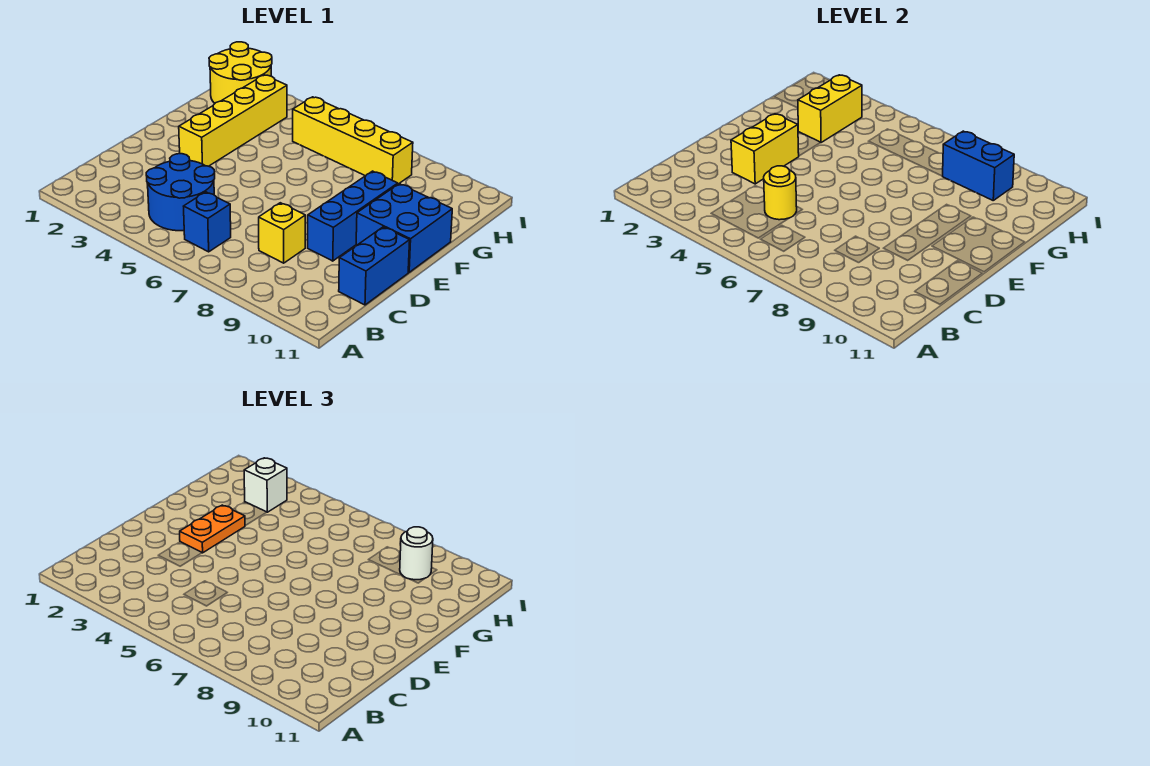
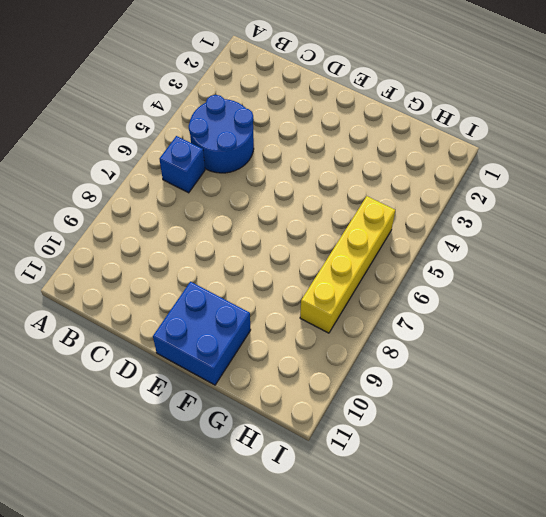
none -> yellow 1x1 brick [259,203,305,263]
none -> blue 1x2 brick [339,227,410,305]
none -> blue 1x3 brick [308,171,398,261]

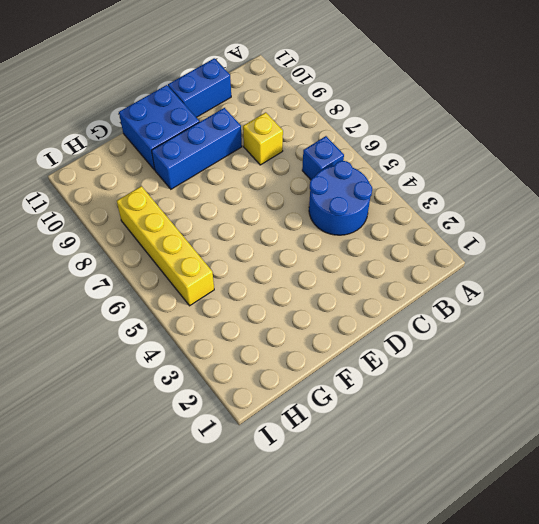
none -> yellow 1x4 brick [179,75,287,166]
none -> yellow 2x2 round brick [209,42,272,103]
none -> yellow 1x1 round brick [764,166,797,220]

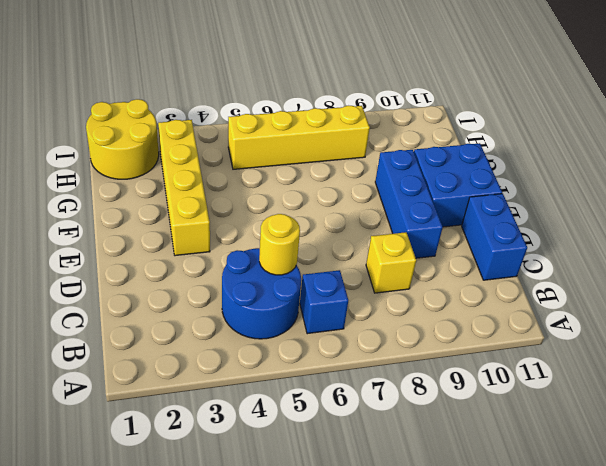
none -> yellow 1x2 brick [731,114,799,184]
none -> yellow 1x2 brick [798,75,862,143]
none -> blue 1x2 brick [943,131,1014,200]

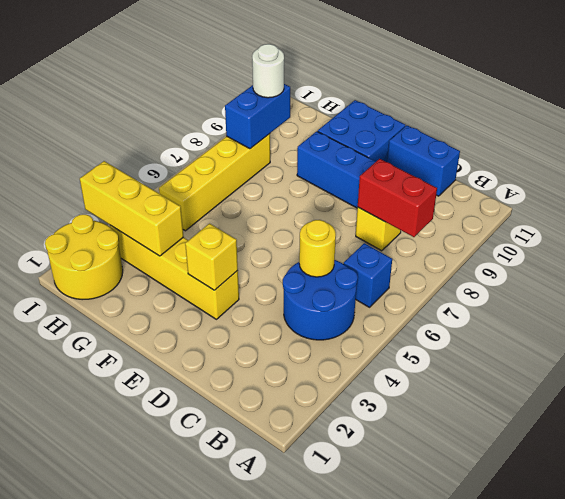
red 1x2 brick [358,159,437,237] -> none
yellow 1x1 brick [185,224,238,290] -> yellow 1x2 brick [731,114,799,184]
yellow 1x3 brick [80,161,184,256] -> yellow 1x2 brick [798,75,862,143]
none -> orange 1x2 plate [180,505,245,553]
none -> white 1x1 brick [244,458,287,512]

